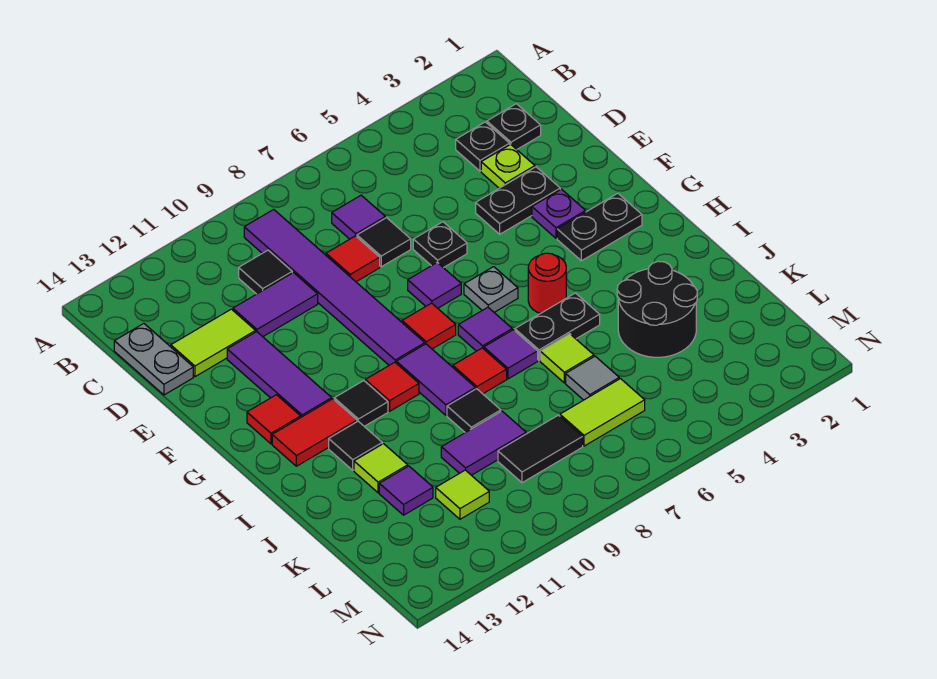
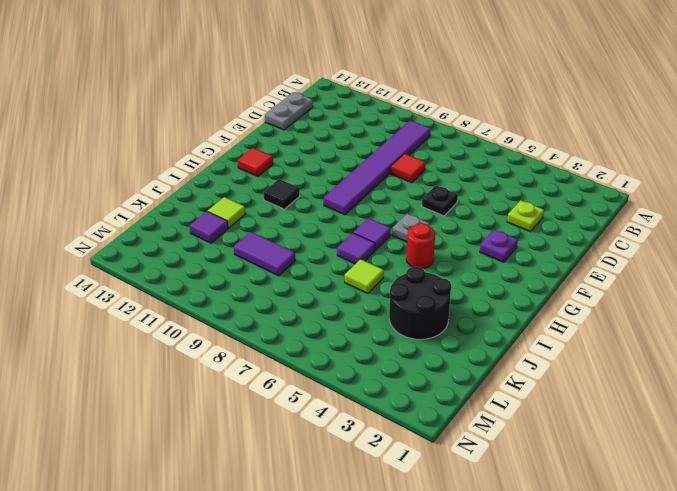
none -> black 1x1 plate [487,104,541,149]
none -> black 1x1 plate [456,122,510,171]
none -> purple 1x1 tile [332,195,385,239]
none -> black 1x1 tile [239,250,292,294]

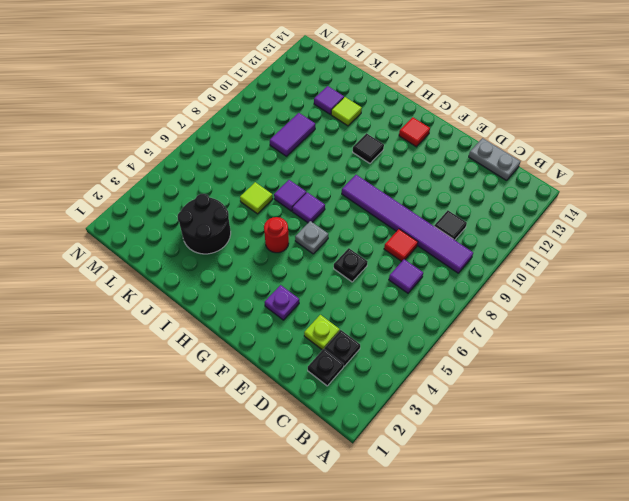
none -> black 1x1 tile [357,218,411,267]
none -> purple 1x2 tile [233,273,318,337]
none -> lime 1x2 tile [171,309,256,377]
none -> black 1x2 plate [476,167,560,234]

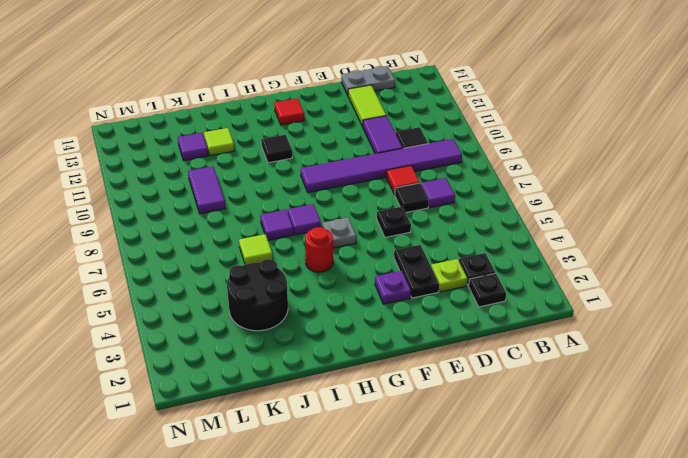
none -> purple 1x3 tile [227,332,332,417]
none -> purple 1x1 tile [408,262,461,308]
none -> black 1x2 plate [557,193,642,261]
none -> red 1x1 tile [402,303,456,349]

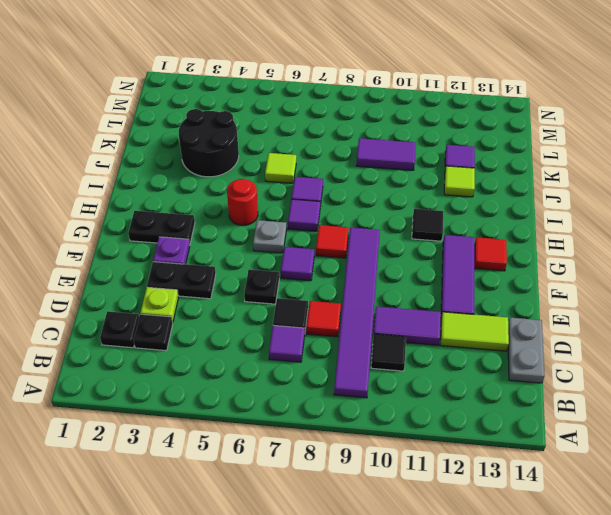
none -> purple 1x2 tile [396,344,475,415]
none -> red 1x1 tile [365,362,419,411]
none -> red 1x2 tile [272,399,357,466]
none -> black 1x2 plate [515,293,600,360]

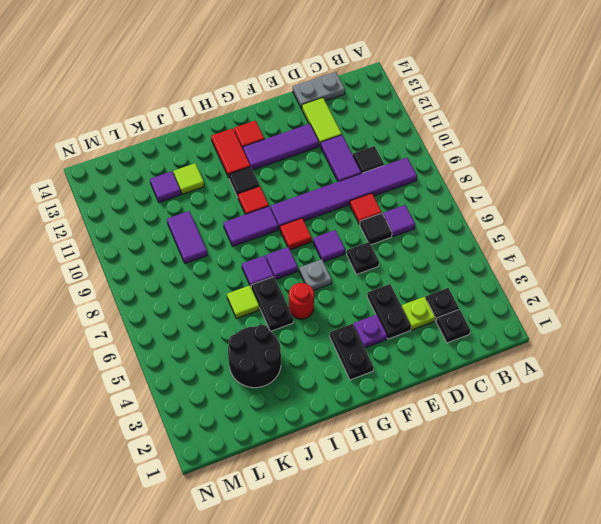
none -> red 1x1 tile [453,348,507,394]
none -> black 1x1 tile [329,421,382,470]
none -> black 1x1 tile [447,389,501,433]
none -> grey 1x1 tile [566,356,619,400]

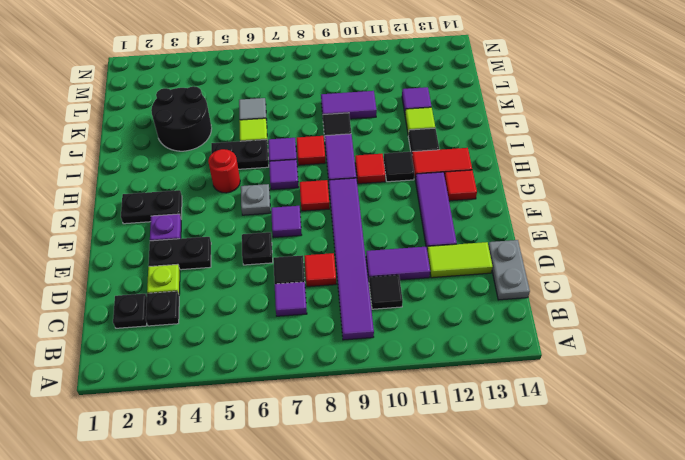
none -> lime 1x2 tile [560,379,645,446]
none -> black 1x2 tile [498,415,583,483]
none -> lime 1x1 tile [436,470,489,519]

